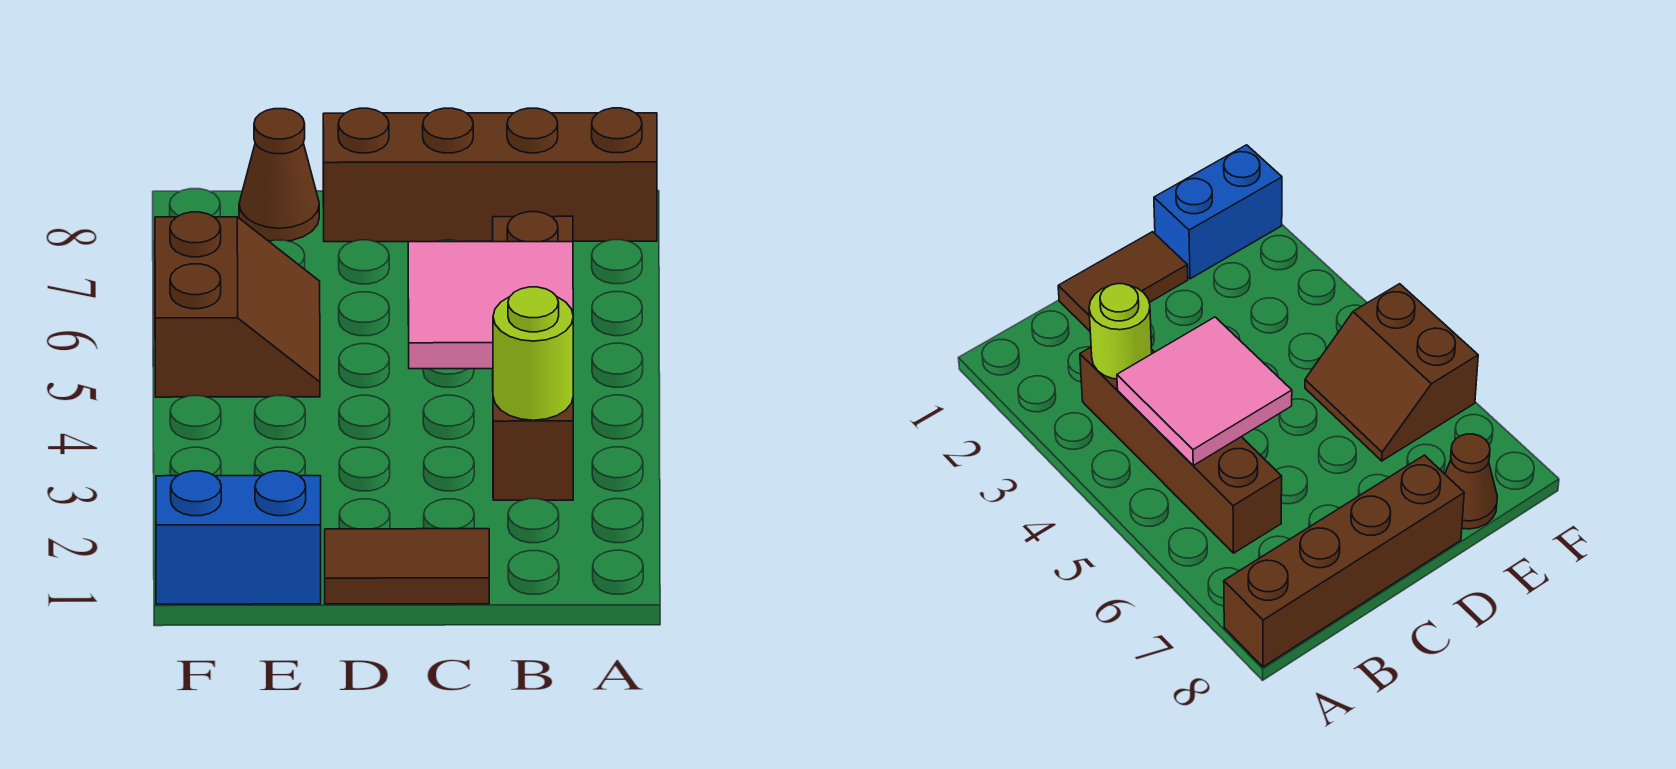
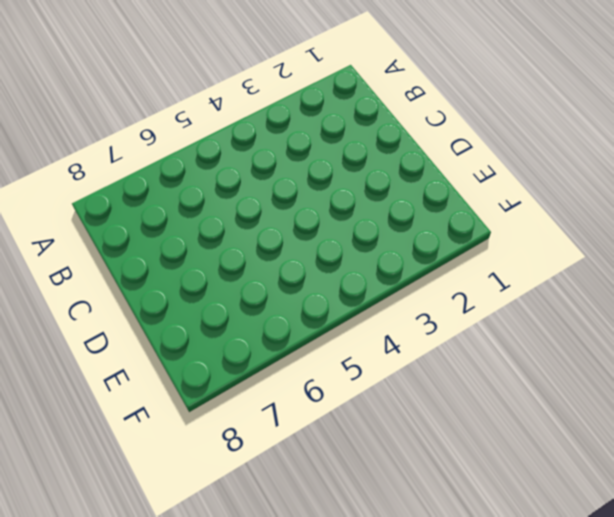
none -> brown 1x4 brick [323,108,657,242]
none -> brown 1x4 brick [493,212,573,500]

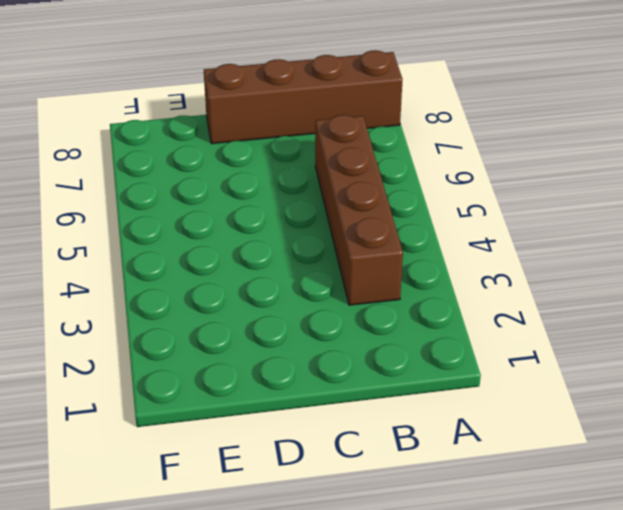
none -> brown 1x2 tile [325,529,489,604]
none -> blue 1x2 brick [156,471,321,604]

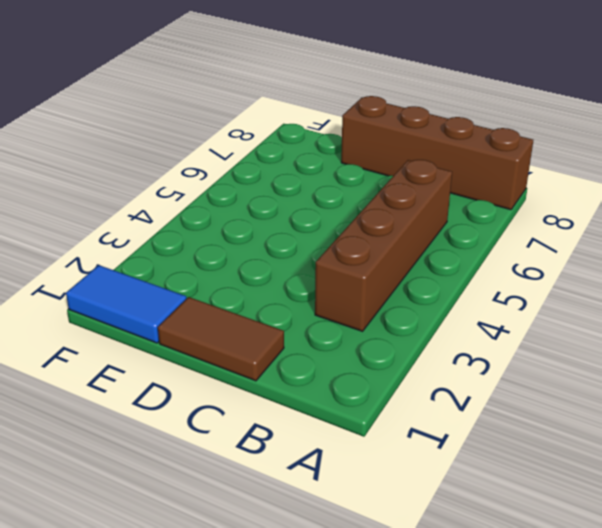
blue 1x2 tile [66,265,187,343] -> blue 1x2 brick [156,471,321,604]
none -> brown 2x2 slope [155,212,320,397]
none -> brown 1x1 cone [239,109,319,241]

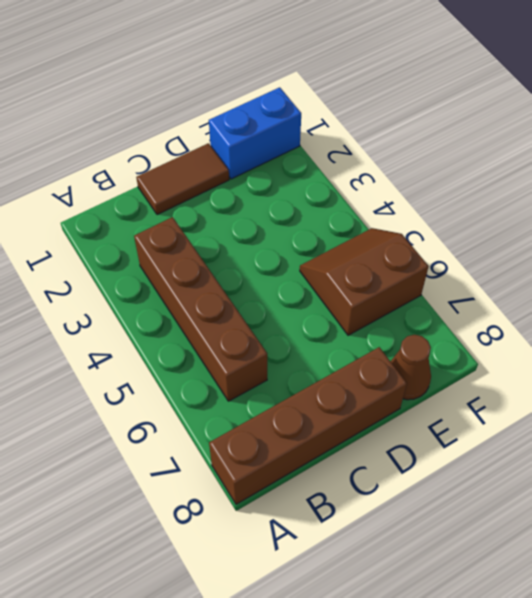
brown 2x2 slope [300,228,429,335] -> brown 2x2 slope turned to [155,212,320,397]
none -> lime 1x1 round brick [493,287,573,420]
none -> pink 2x2 tile [408,241,573,369]

